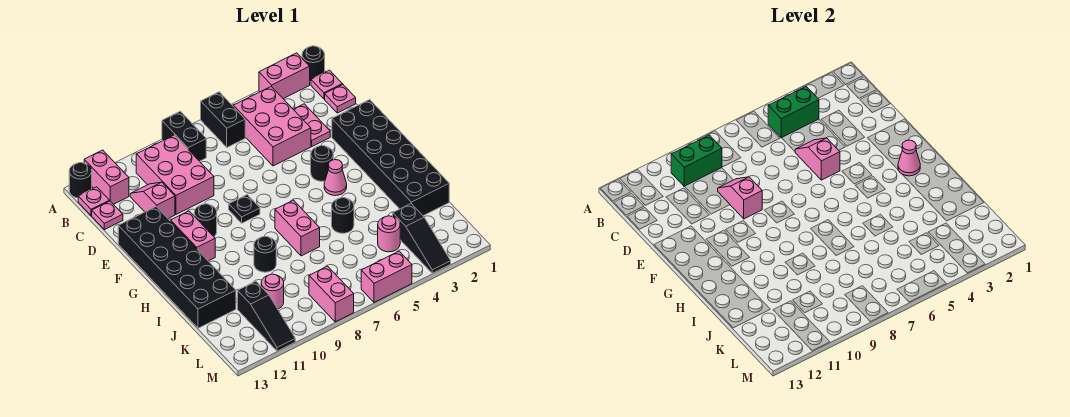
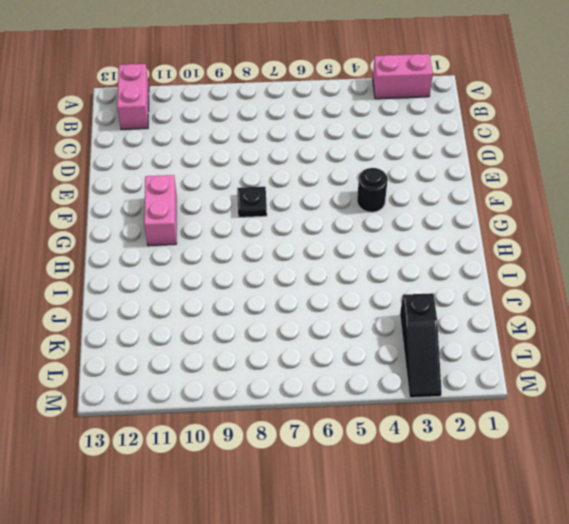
none -> black 1x1 round brick [302,46,325,82]
none -> black 1x2 brick [201,92,245,147]
none -> black 1x2 brick [162,111,206,161]
none -> black 1x1 round brick [69,163,92,198]

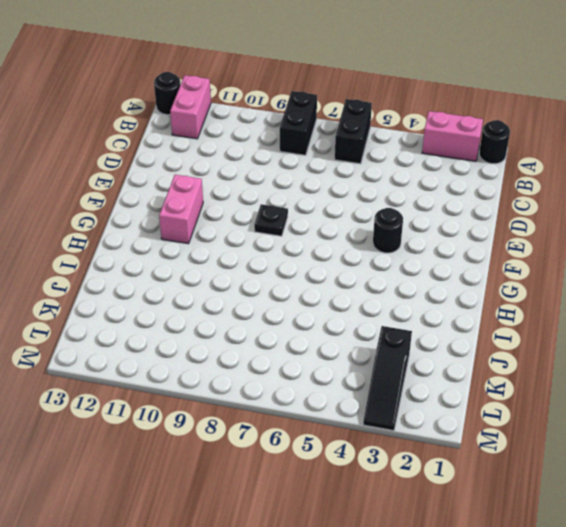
none -> pink 1x1 plate [311,70,342,99]
none -> pink 2x3 brick [233,86,311,166]
none -> pink 2x3 brick [136,135,214,214]
none -> pink 1x1 plate [78,187,109,215]

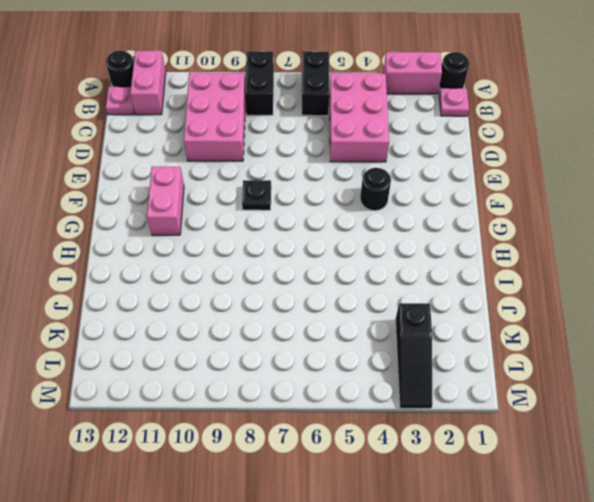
none -> pink 1x1 plate [325,84,356,113]
none -> pink 1x2 plate [293,104,330,146]
none -> pink 1x2 slope [130,182,175,219]
none -> pink 1x1 plate [92,201,123,230]

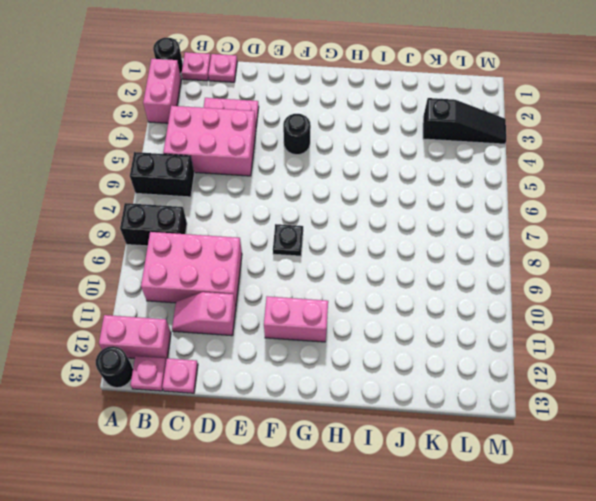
none -> black 2x6 brick [332,100,449,216]
none -> black 2x6 brick [118,207,236,328]
none -> black 1x1 round brick [194,204,217,236]
none -> pink 1x1 cone [324,160,347,196]

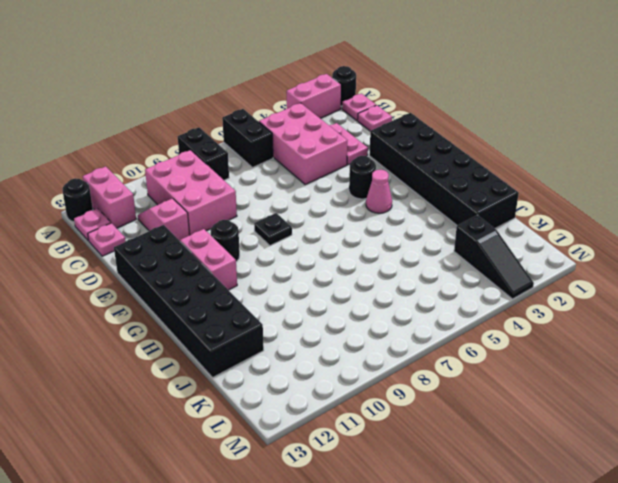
none -> pink 1x2 brick [275,200,320,256]
none -> black 1x1 round brick [332,198,354,233]
none -> black 1x1 round brick [254,236,276,272]
none -> pink 1x1 round brick [378,216,400,252]

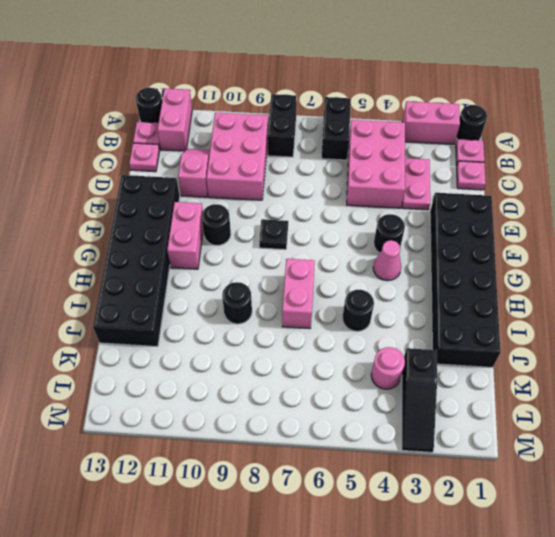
none -> pink 1x1 round brick [261,274,284,309]
none -> black 1x3 slope [238,281,295,351]
none -> pink 1x2 brick [309,266,354,322]
none -> pink 1x2 brick [361,251,412,302]

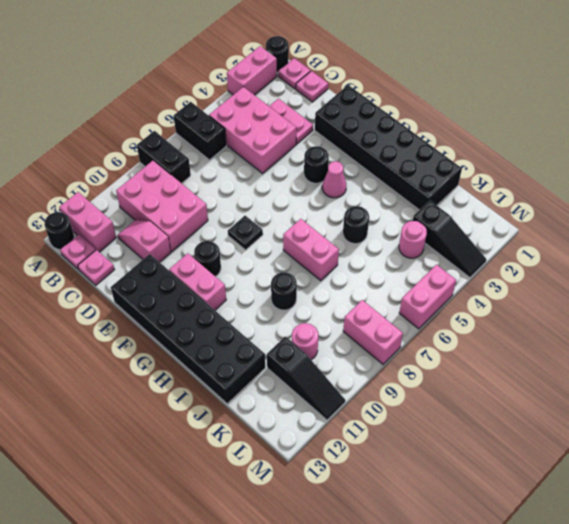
none -> green 1x2 brick [768,87,819,138]
none -> green 1x2 brick [671,135,722,186]
none -> pink 1x2 slope [795,138,840,180]
none -> pink 1x2 slope [718,177,762,219]

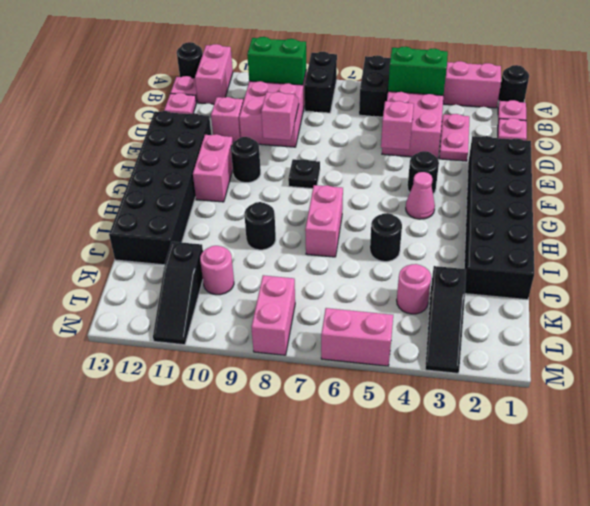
none -> pink 1x1 cone [898,140,920,176]

